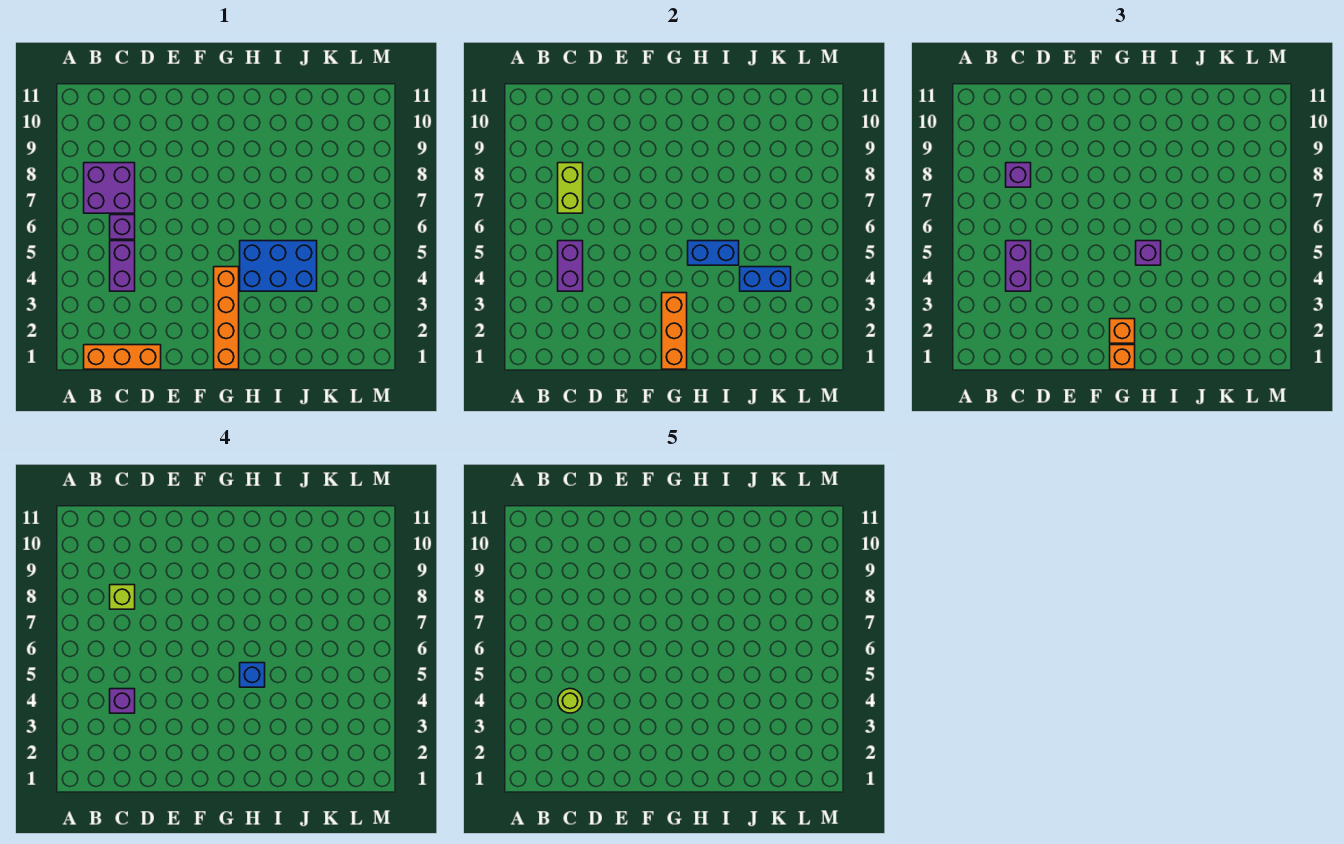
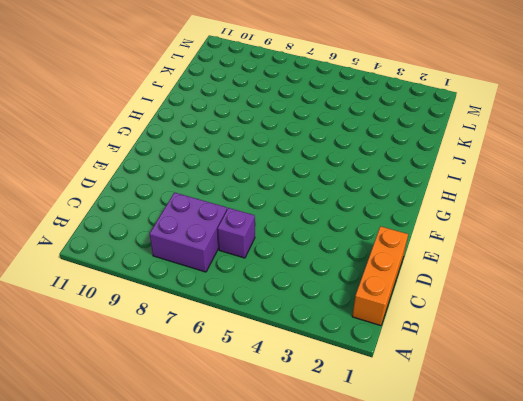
none -> purple 1x2 brick [110,241,135,291]
none -> orange 1x4 brick [214,267,239,369]
none -> blue 2x3 brick [240,241,317,291]

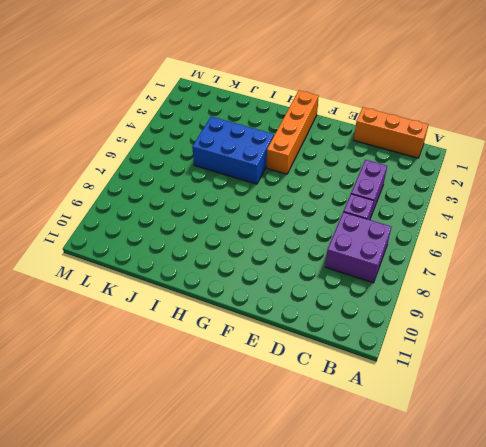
none -> purple 1x2 brick [558,241,583,291]
none -> lime 1x2 brick [558,163,583,213]
none -> orange 1x3 brick [662,293,687,369]

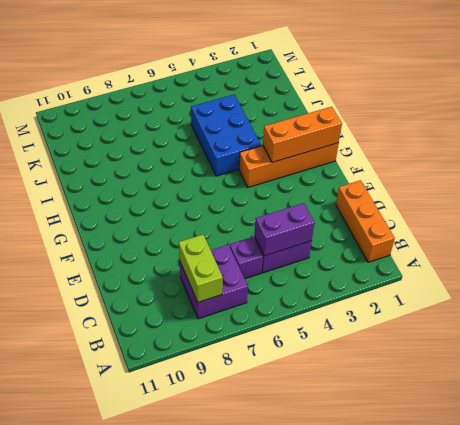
lime 1x2 brick [179,235,223,302] -> lime 1x2 brick turned to [558,163,583,213]
none -> blue 1x2 brick [688,241,739,265]
none -> blue 1x2 brick [740,267,791,291]
none -> purple 1x2 brick [1006,241,1031,291]

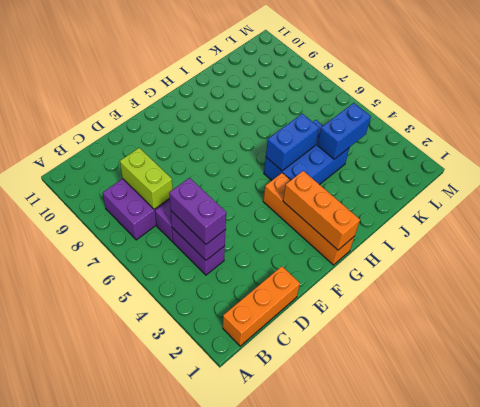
none -> purple 1x1 brick [1006,163,1031,187]
none -> orange 1x1 brick [1110,345,1135,369]
none -> orange 1x1 brick [1110,319,1135,343]

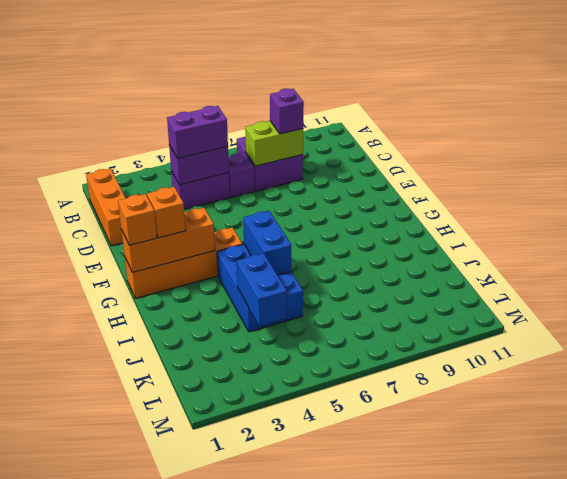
none -> purple 1x1 brick [1136,241,1161,265]
none -> purple 1x1 brick [110,689,135,713]
none -> lime 1x1 brick [110,585,135,609]

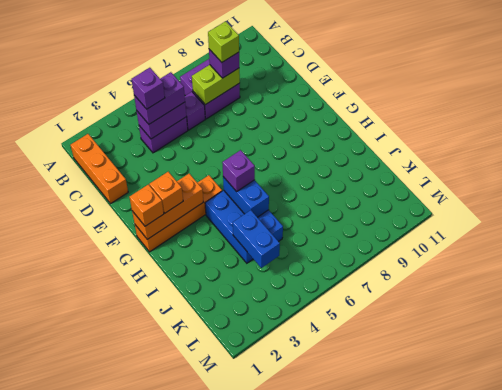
none -> blue 1x1 brick [240,663,265,687]
none -> lime 1x1 round brick [558,689,582,713]

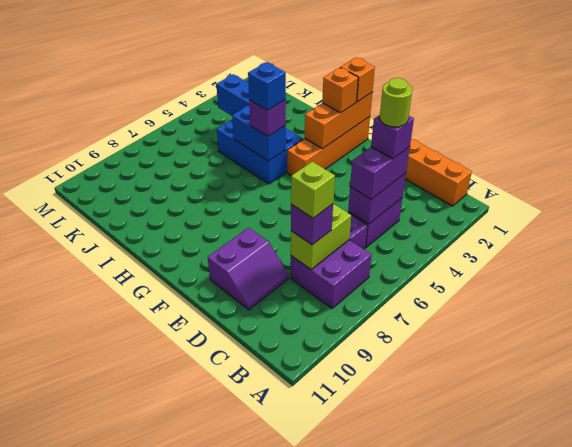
purple 2x2 slope [208,228,289,310] -> none

